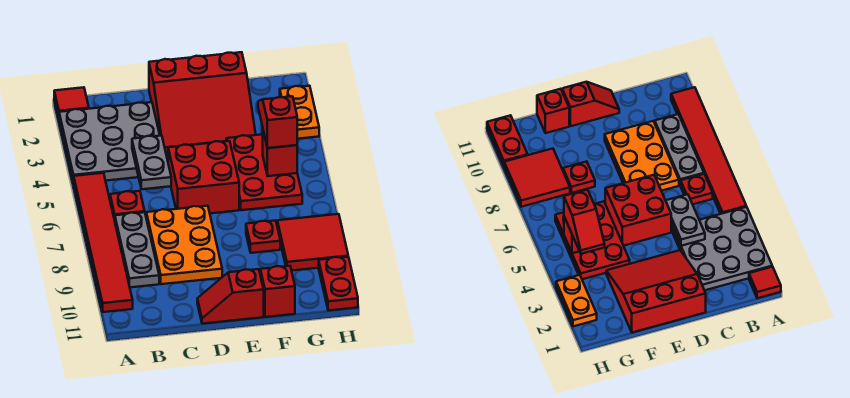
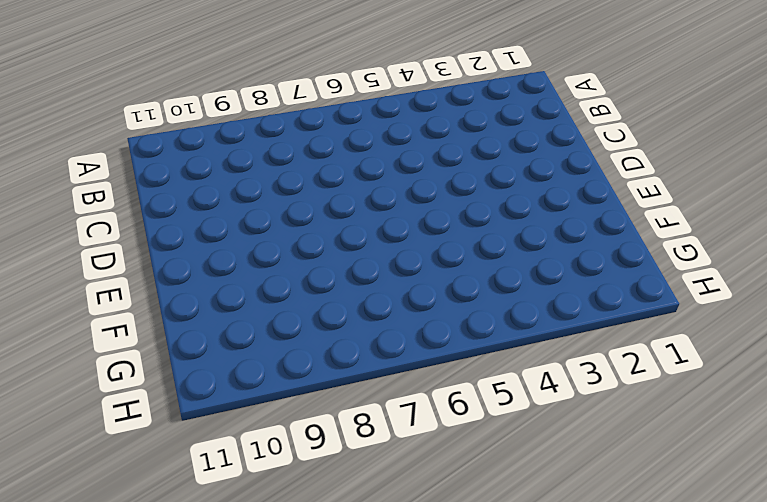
none -> red 1x1 tile [54,87,89,118]
none -> grey 3x3 plate [59,102,160,184]
none -> red 1x6 tile [74,173,133,312]

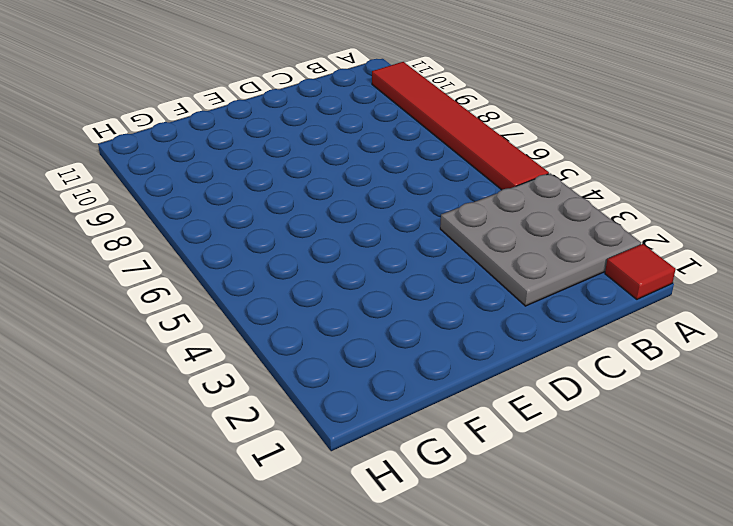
none -> red 1x1 plate [110,191,145,220]
none -> grey 1x3 plate [115,212,159,287]
none -> orange 2x3 plate [146,206,222,284]

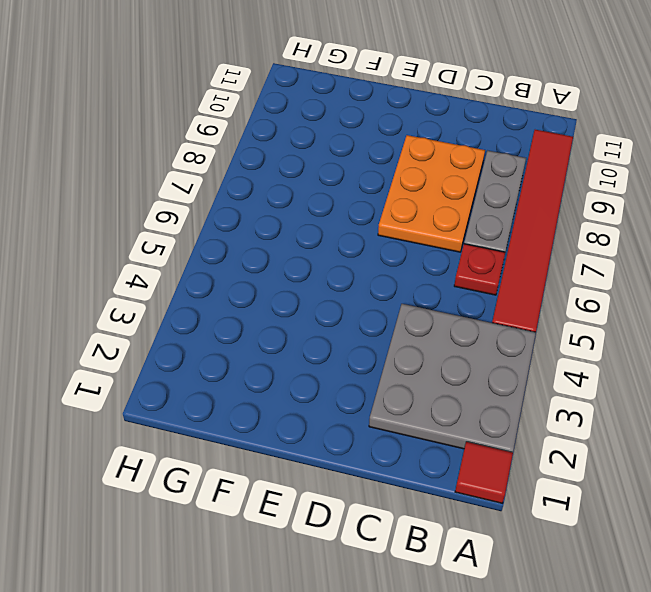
none -> red 3x3 slope [149,52,256,152]
none -> red 2x2 brick [168,141,239,213]
none -> red 1x2 slope [197,269,264,324]

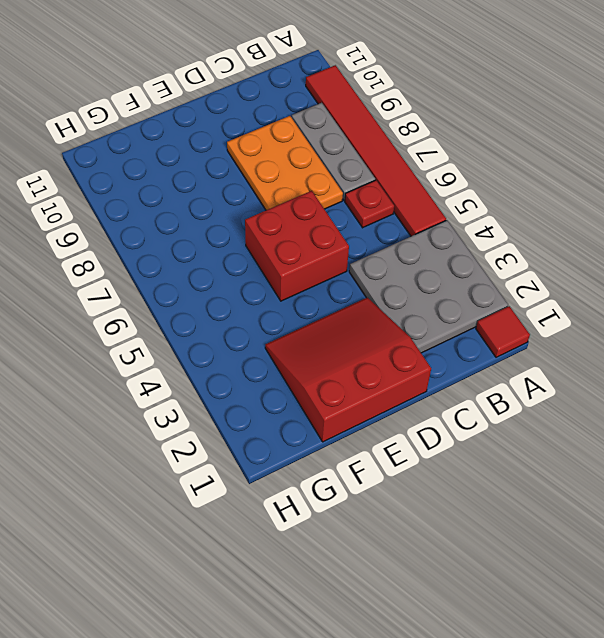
none -> red 1x2 slope [197,269,264,324]
none -> red 2x3 plate [226,134,302,210]
none -> red 1x1 plate [246,221,280,253]

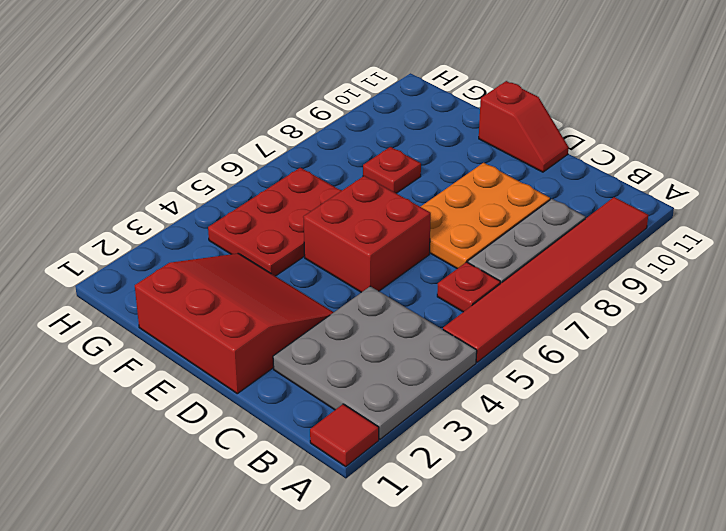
none -> red 1x1 brick [260,266,295,317]
none -> red 2x2 tile [277,214,348,271]
none -> orange 1x2 plate [280,86,319,139]

